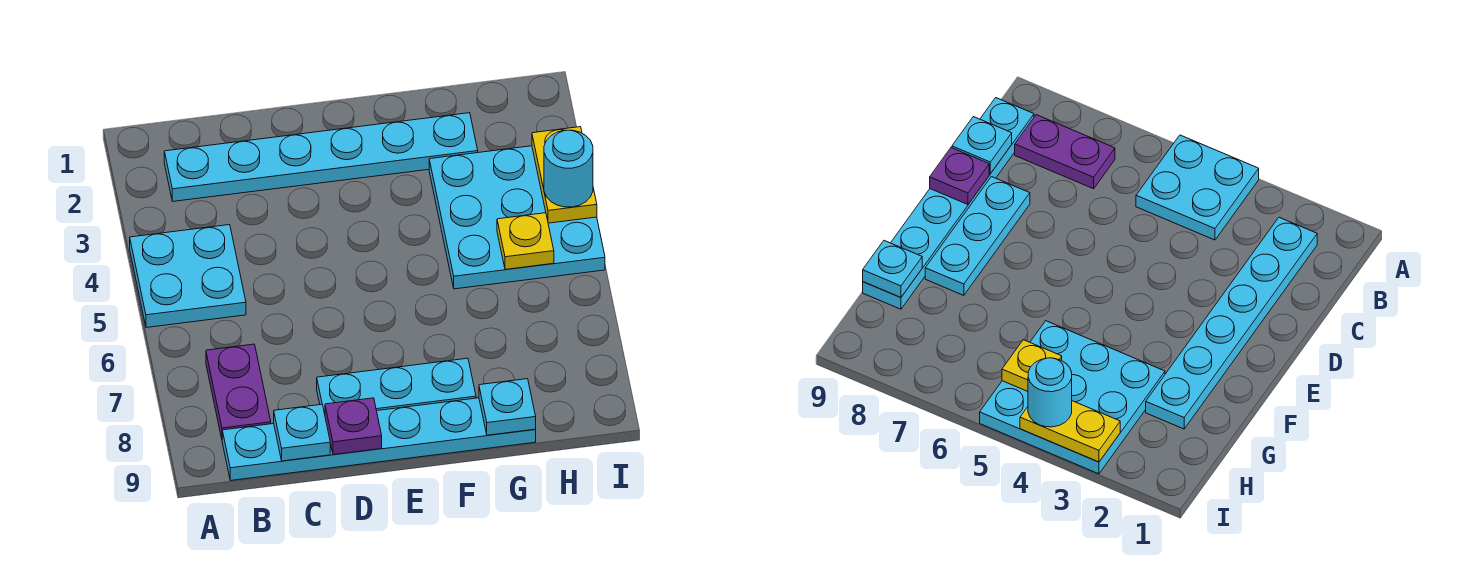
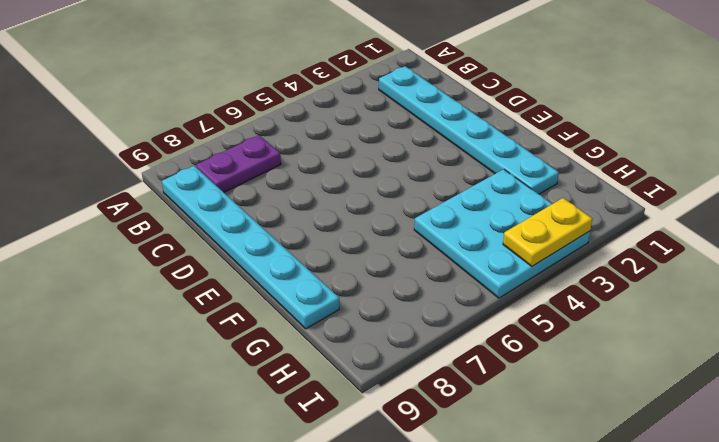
none -> cyan 2x2 plate [130,225,246,328]
none -> cyan 1x3 plate [317,358,476,414]
none -> cyan 1x1 plate [274,404,330,461]

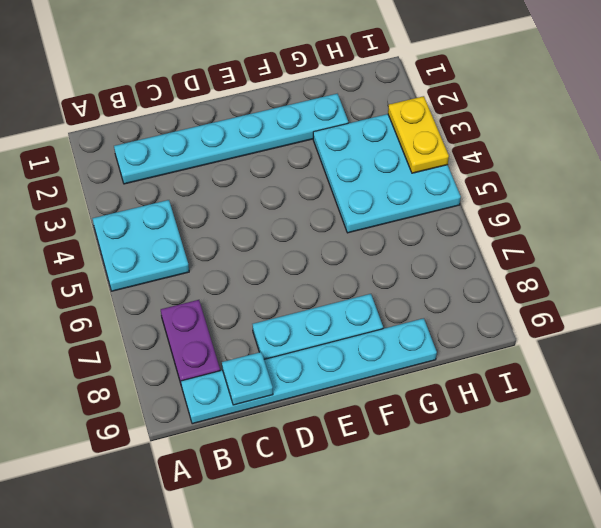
none -> purple 1x1 plate [325,398,382,455]
none -> cyan 1x1 plate [479,379,536,435]
none -> yellow 1x1 plate [497,213,554,269]

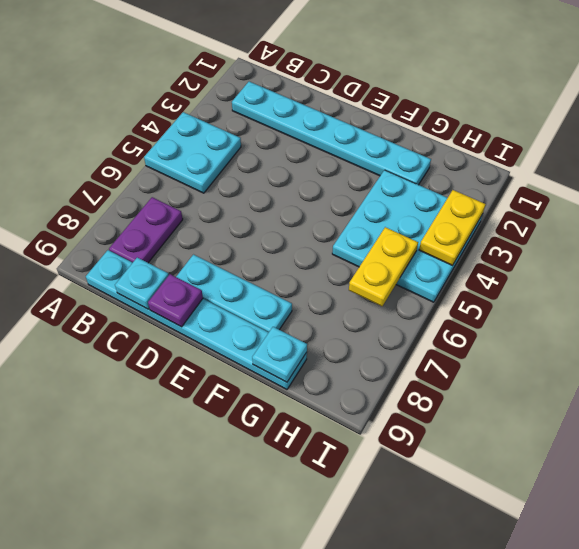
yellow 1x2 plate [349,227,418,306] -> yellow 1x1 plate [497,213,554,269]
none -> cyan 1x1 round brick [544,130,593,207]

